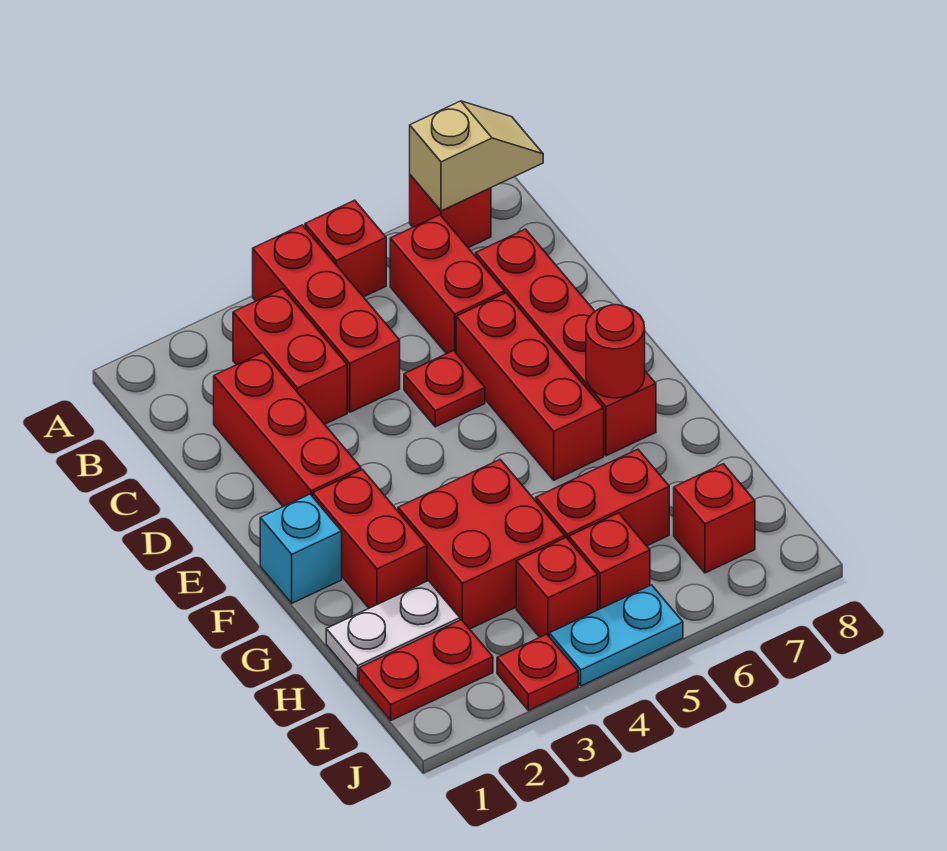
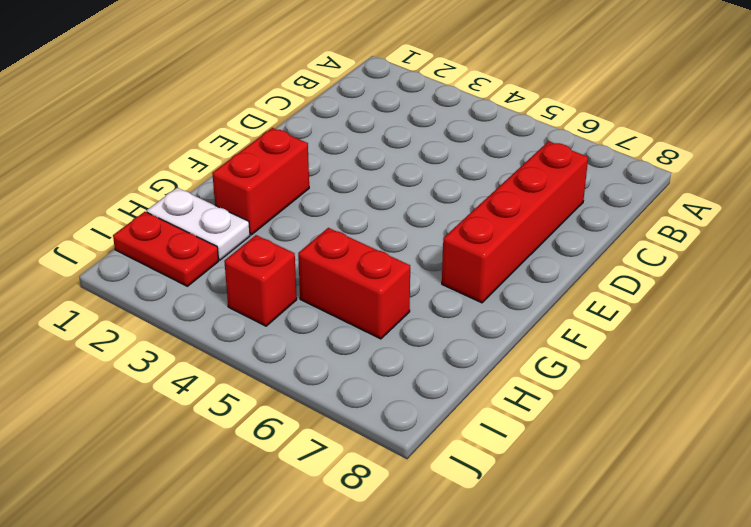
none -> red 1x3 brick [253,225,400,412]
none -> red 1x1 brick [305,200,386,297]
none -> red 1x1 brick [410,175,491,248]

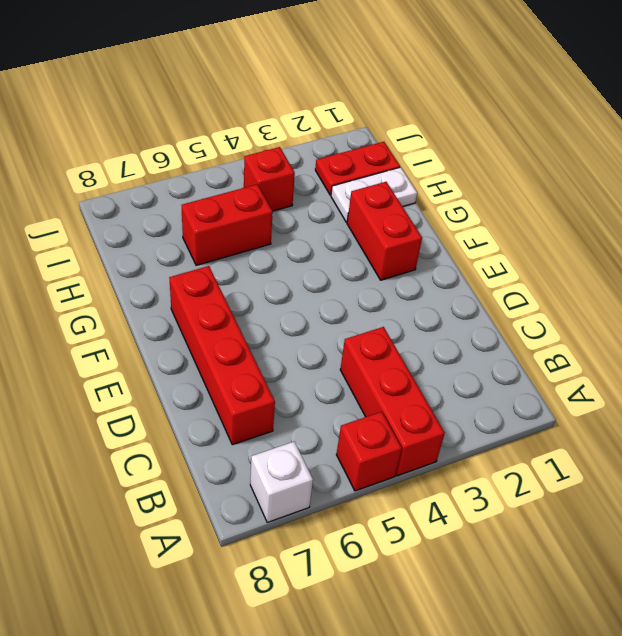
white 1x1 brick [250,442,313,522] -> red 1x1 brick [410,175,491,248]
none -> red 1x2 brick [233,289,347,424]
none -> red 1x2 brick [390,215,505,354]
none -> red 1x3 brick [214,352,361,507]

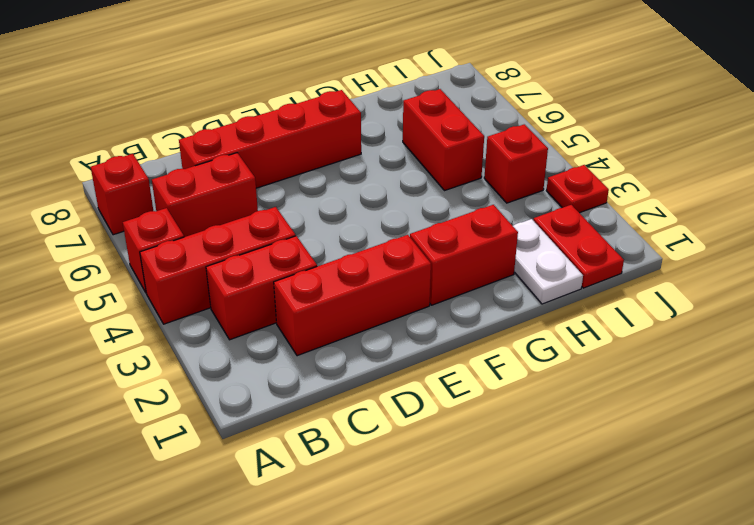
none -> red 1x1 plate [404,351,485,427]
none -> red 1x3 brick [456,293,604,480]
none -> cyan 1x1 brick [260,494,342,603]

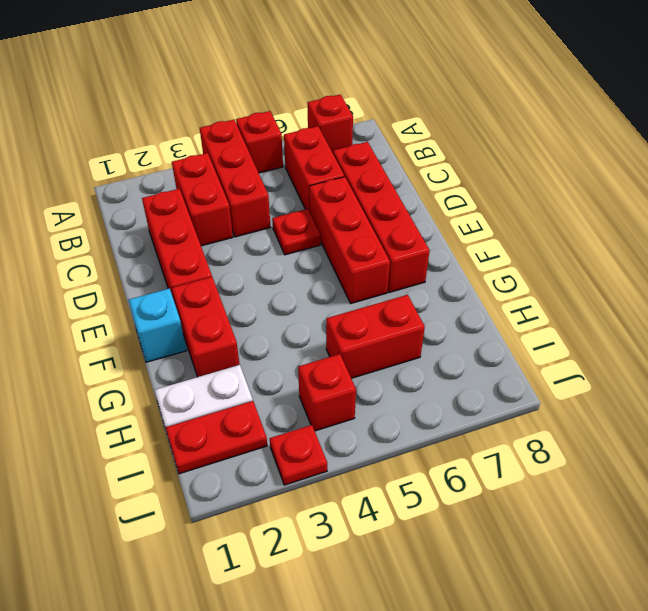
none -> red 2x2 brick [398,460,565,629]
none -> red 1x1 brick [569,513,650,610]
none -> red 1x1 brick [674,464,755,573]

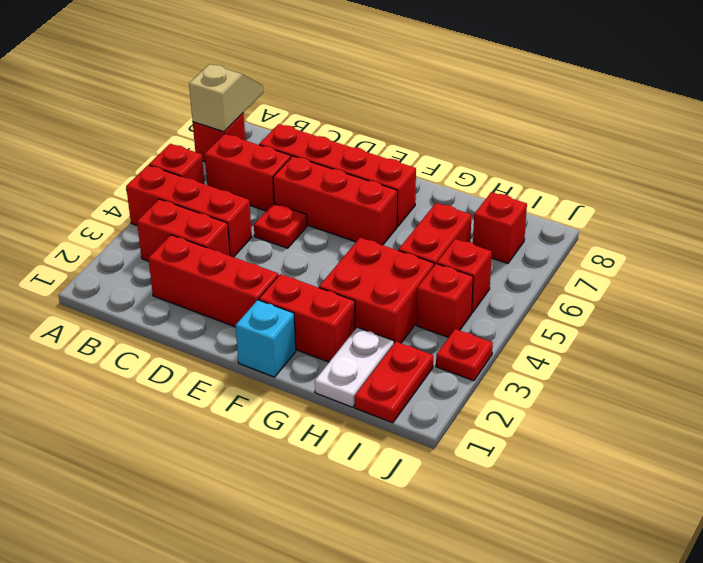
none -> cyan 1x2 plate [549,585,683,686]
none -> red 1x1 round brick [586,305,645,398]

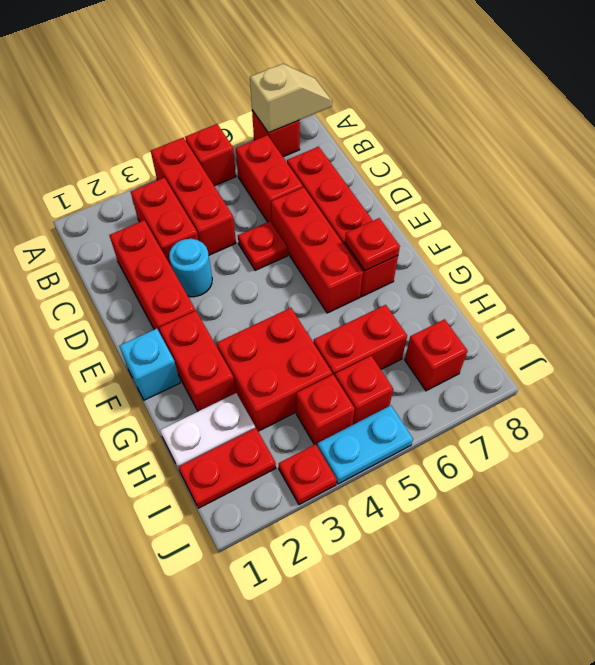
cyan 1x1 round brick [169,239,212,297] -> none
red 1x1 plate [345,218,400,271] -> red 1x1 round brick [586,305,645,398]

